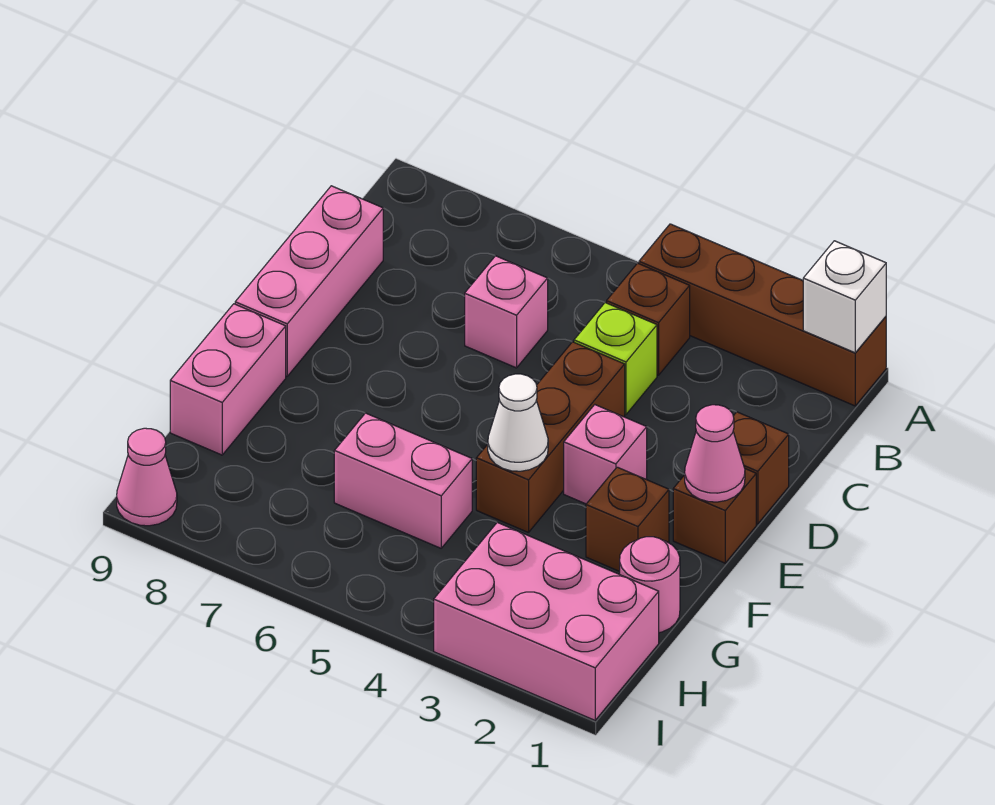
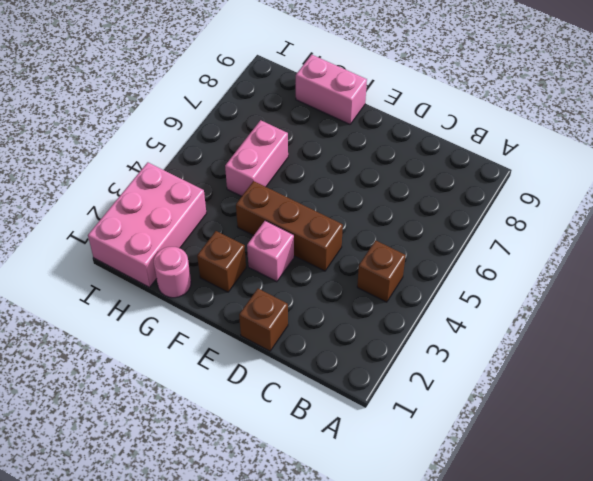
none -> brown 1x4 brick [639,224,886,406]
none -> lime 1x1 brick [574,303,657,414]
none -> pink 1x1 brick [465,256,548,368]

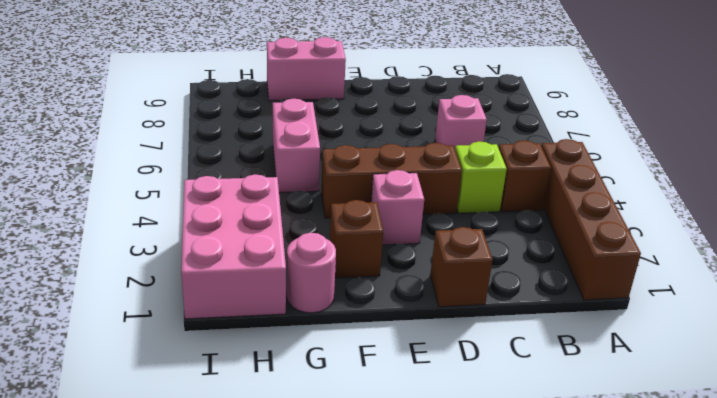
none -> pink 1x3 brick [235,186,383,376]
none -> brown 1x1 brick [673,469,756,563]
none -> pink 1x1 cone [117,428,177,526]

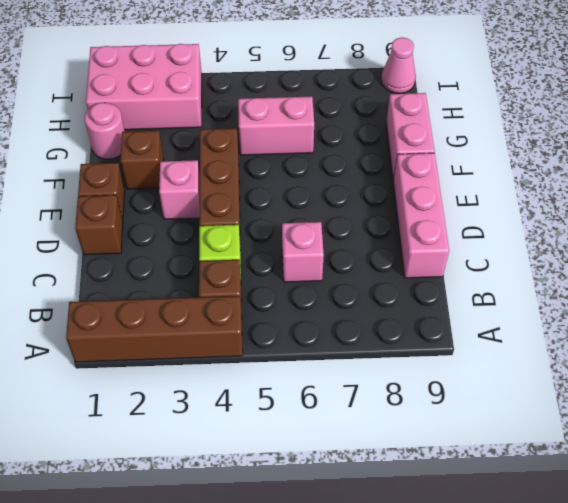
none -> white 1x1 brick [803,241,886,353]
none -> pink 1x1 cone [685,405,745,502]
none -> white 1x1 cone [488,374,548,471]

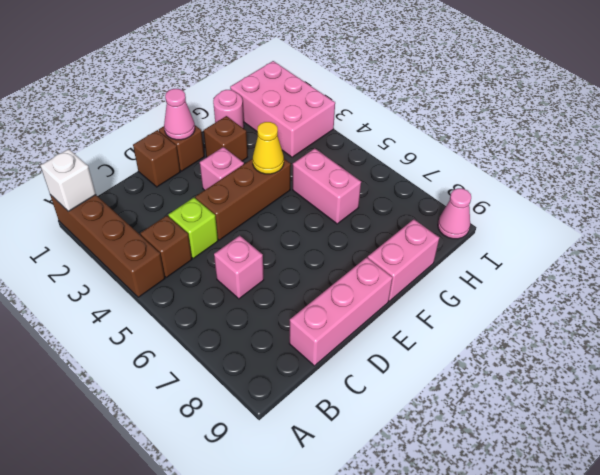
yellow 1x1 cone [253,122,284,174] -> white 1x1 cone [488,374,548,471]

